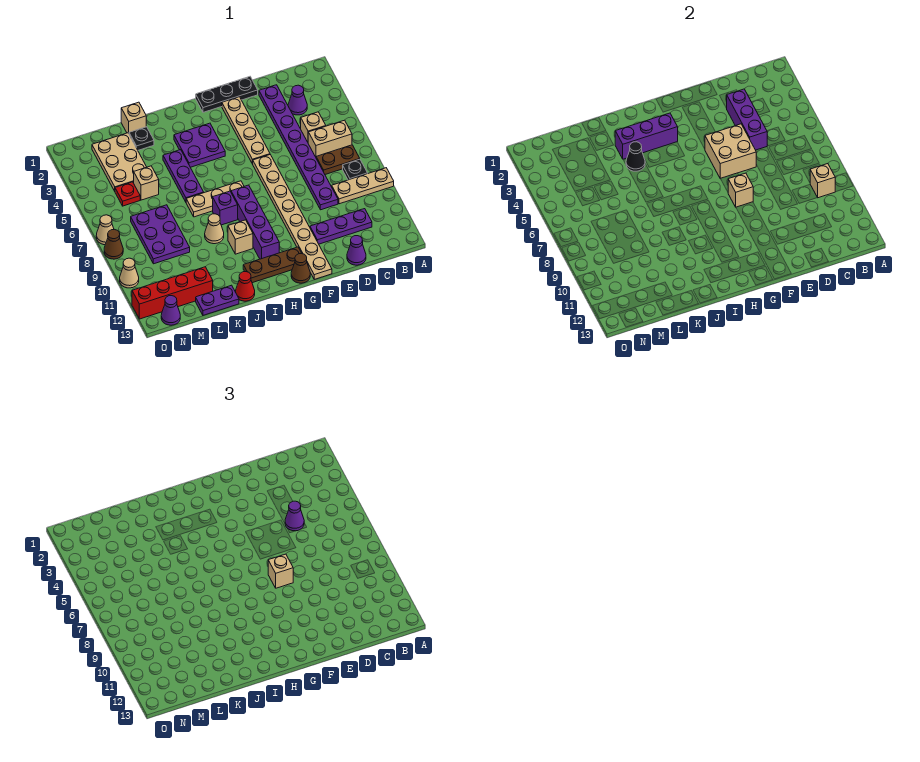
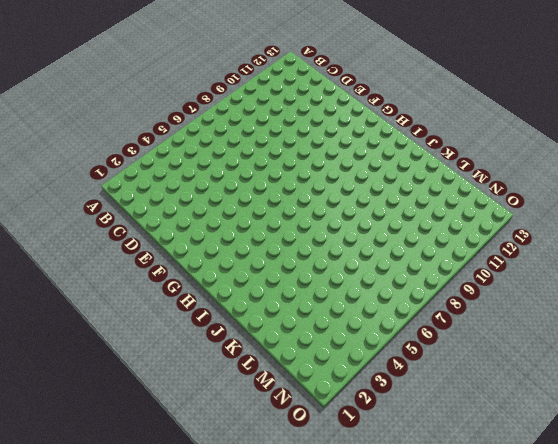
none -> tan 1x3 plate [332,168,394,204]
none -> tan 1x2 brick [308,120,352,157]
none -> brown 1x2 plate [316,145,360,174]
none -> black 1x1 plate [343,159,368,180]

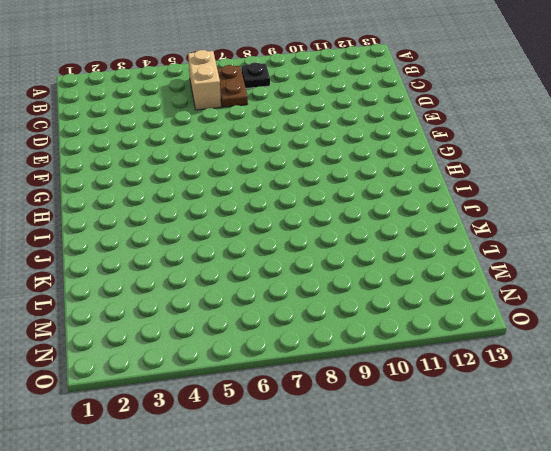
none -> tan 1x3 plate [332,168,394,204]
none -> purple 1x1 cone [288,85,307,115]
none -> tan 1x1 brick [301,112,326,142]
none -> purple 1x3 plate [310,209,372,244]

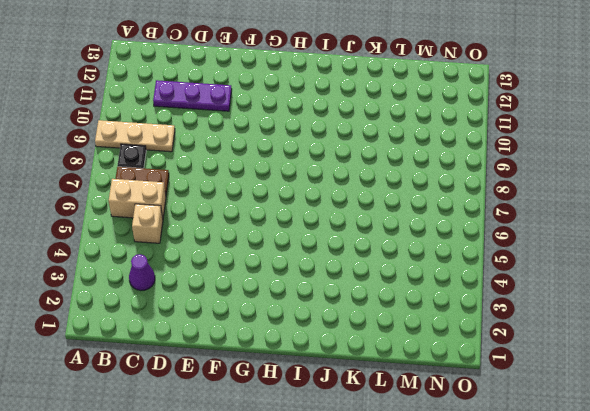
none -> purple 1x8 plate [259,85,338,210]
none -> purple 1x1 cone [347,236,366,265]
none -> black 1x3 plate [196,77,258,112]
none -> tan 1x4 plate [222,97,270,164]

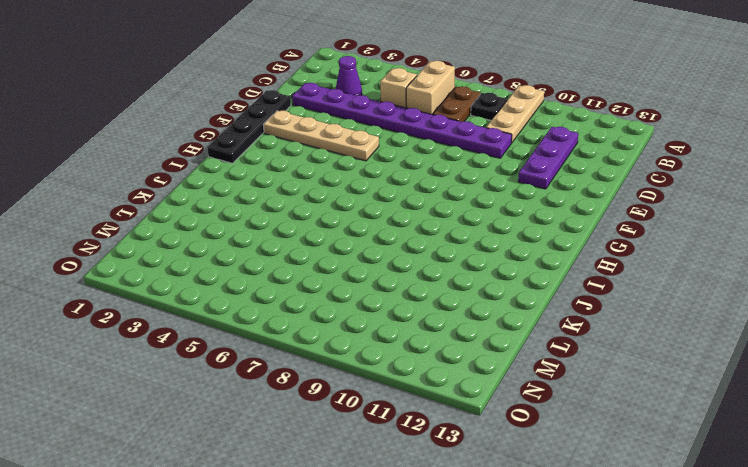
black 1x4 plate [207,90,291,163] -> black 1x3 plate [196,77,258,112]
none -> purple 1x1 cone [347,236,366,265]
none -> tan 1x8 plate [253,155,332,279]
none -> brown 1x3 plate [243,247,302,283]
none -> brown 1x1 cone [291,254,310,283]

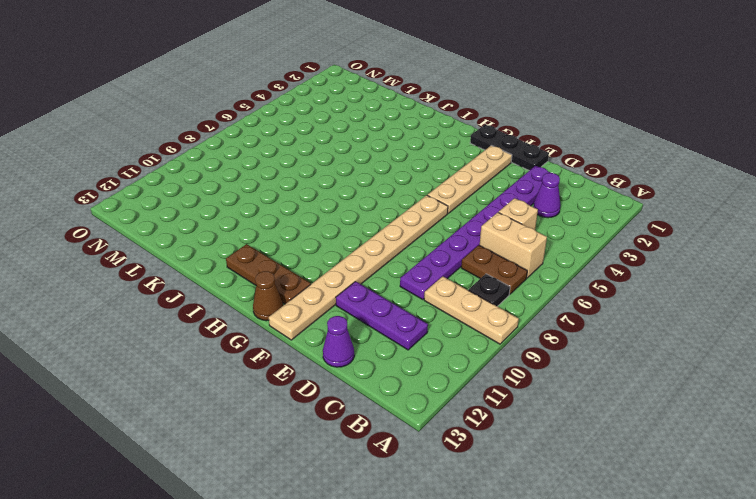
none -> purple 2x2 plate [174,123,225,167]
none -> tan 1x3 plate [186,181,244,217]
none -> purple 1x4 brick [231,185,279,259]
none -> purple 1x1 brick [213,191,238,225]

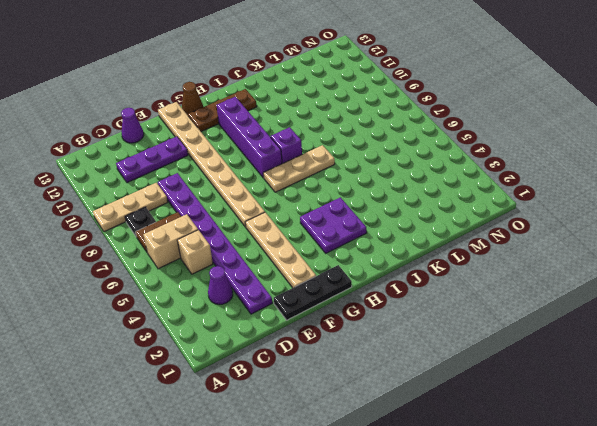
none -> tan 1x1 brick [228,220,253,254]
none -> purple 1x3 plate [163,150,204,202]
none -> tan 1x1 cone [205,214,224,244]
none -> red 1x1 cone [236,272,255,301]

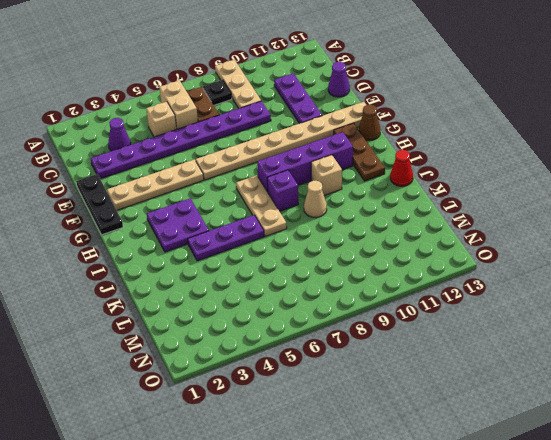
none -> tan 1x1 brick [121,102,146,133]
none -> black 1x1 plate [129,127,154,150]
none -> purple 1x2 plate [196,285,239,316]
none -> tan 2x3 plate [92,133,146,191]

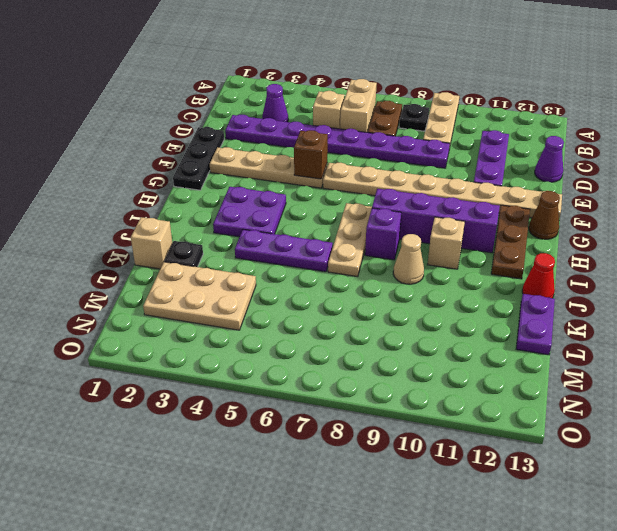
brown 1x1 brick [294,130,328,179] -> tan 2x2 brick [705,124,756,178]
none -> tan 1x1 brick [134,166,159,200]
none -> purple 2x3 plate [131,205,190,264]
none -> red 1x4 brick [132,267,213,319]
none -> red 1x1 plate [115,182,140,206]

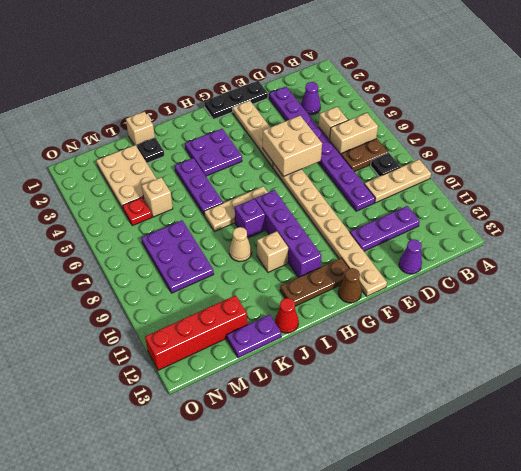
none -> purple 1x1 cone [161,296,180,325]
none -> tan 1x1 cone [96,215,114,245]
none -> brown 1x1 cone [104,229,123,259]
none -> tan 1x1 cone [120,258,139,288]

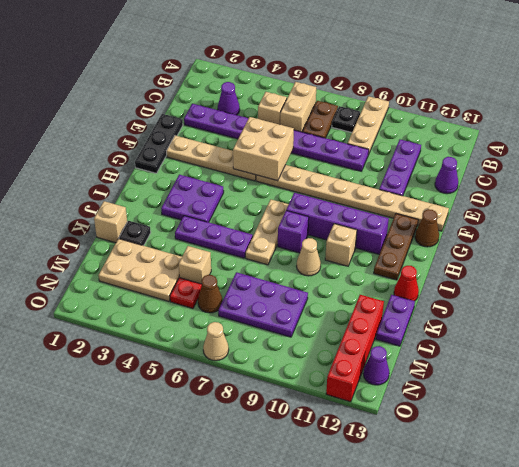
brown 1x1 cone [198,275,222,313] -> brown 1x1 cone moved to [104,229,123,259]
none -> tan 1x1 cone [120,258,139,288]
none -> tan 1x1 brick [810,164,835,198]
none -> purple 1x3 brick [727,89,767,150]
none -> tan 1x1 brick [728,173,753,207]

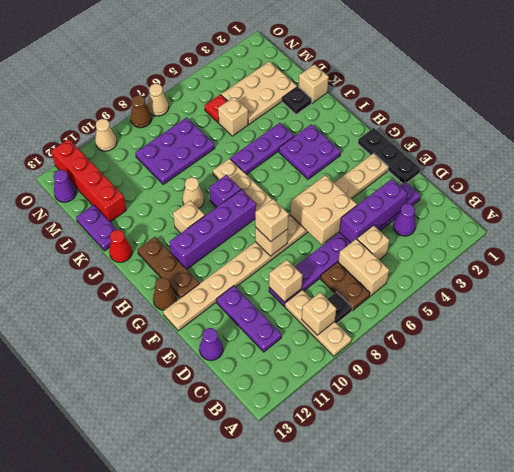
tan 1x1 brick [269,260,302,302] -> none
none -> purple 1x3 brick [615,113,678,159]
none -> black 1x1 cone [626,142,645,171]
none -> purple 1x1 cone [285,501,304,531]

